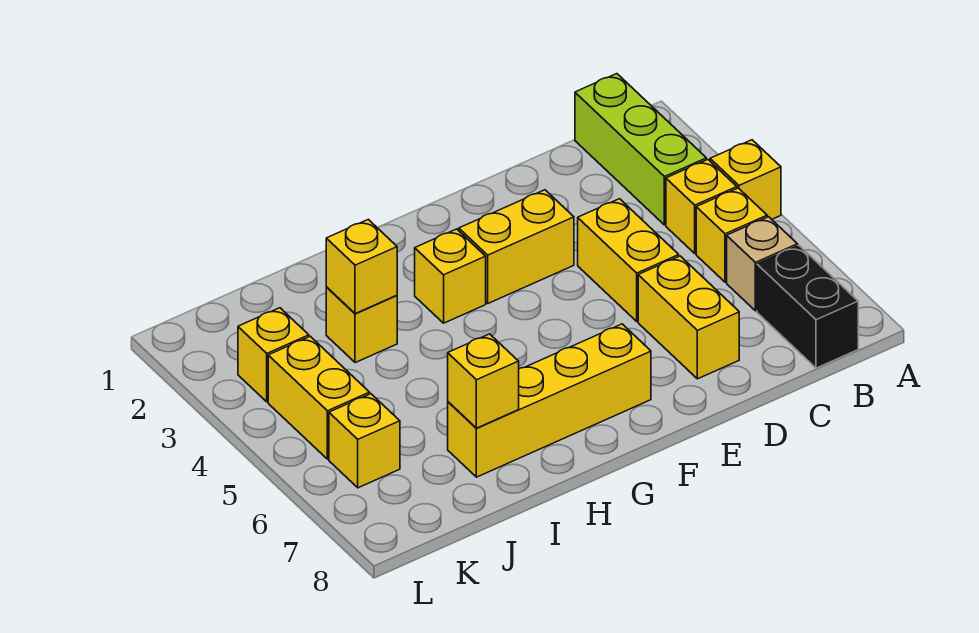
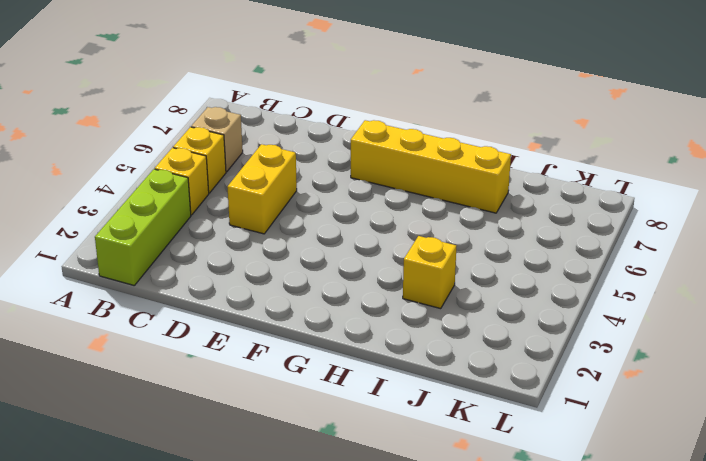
none -> yellow 1x1 brick [710,140,781,219]
none -> black 1x2 brick [757,245,858,368]
none -> yellow 1x2 brick [638,256,739,379]

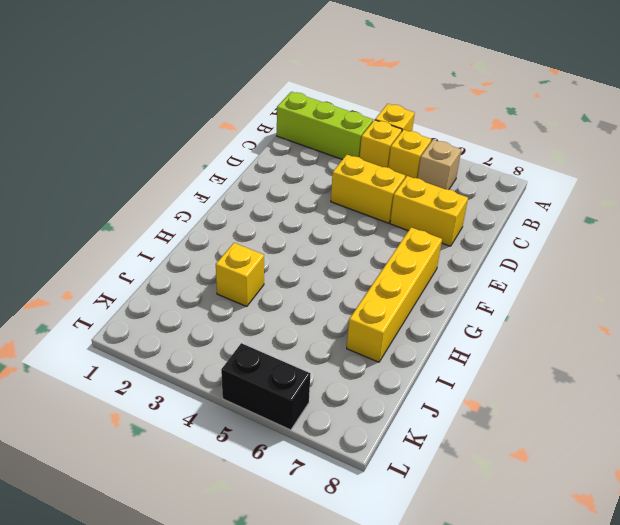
black 1x2 brick [221,343,310,430] -> black 1x2 brick moved to [757,245,858,368]
none -> yellow 1x2 brick [459,190,574,303]
none -> yellow 1x1 brick [415,229,486,323]
none -> yellow 1x1 brick [238,308,309,402]

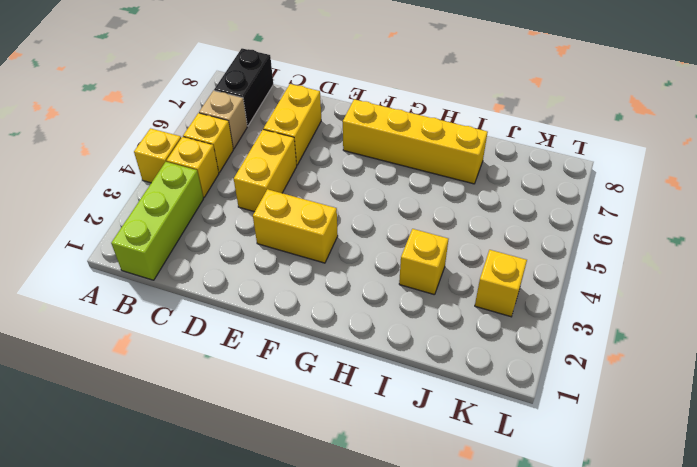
none -> yellow 1x1 brick [415,229,486,323]
none -> yellow 1x2 brick [268,336,370,459]
none -> yellow 1x1 brick [329,394,400,488]

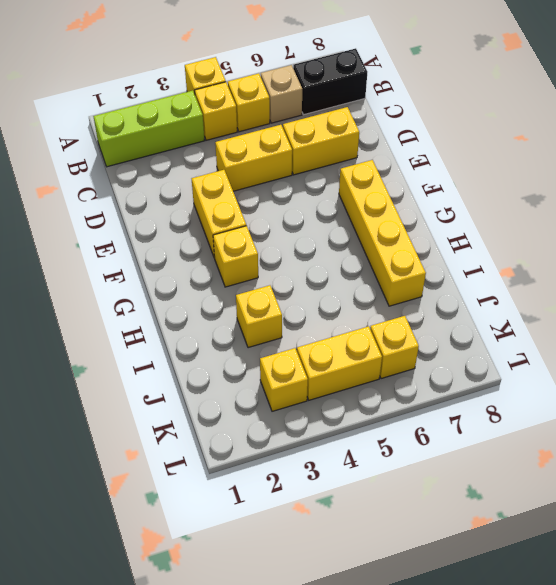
none -> yellow 1x1 brick [326,219,397,314]
none -> yellow 1x1 brick [448,334,519,428]

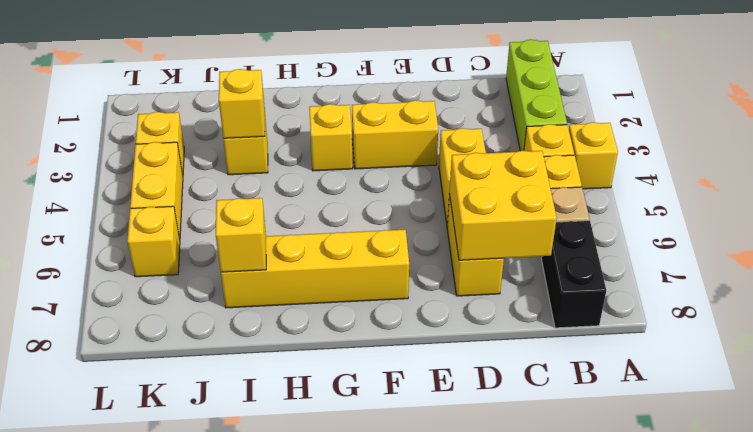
yellow 2x2 brick [449,151,557,260] -> none

